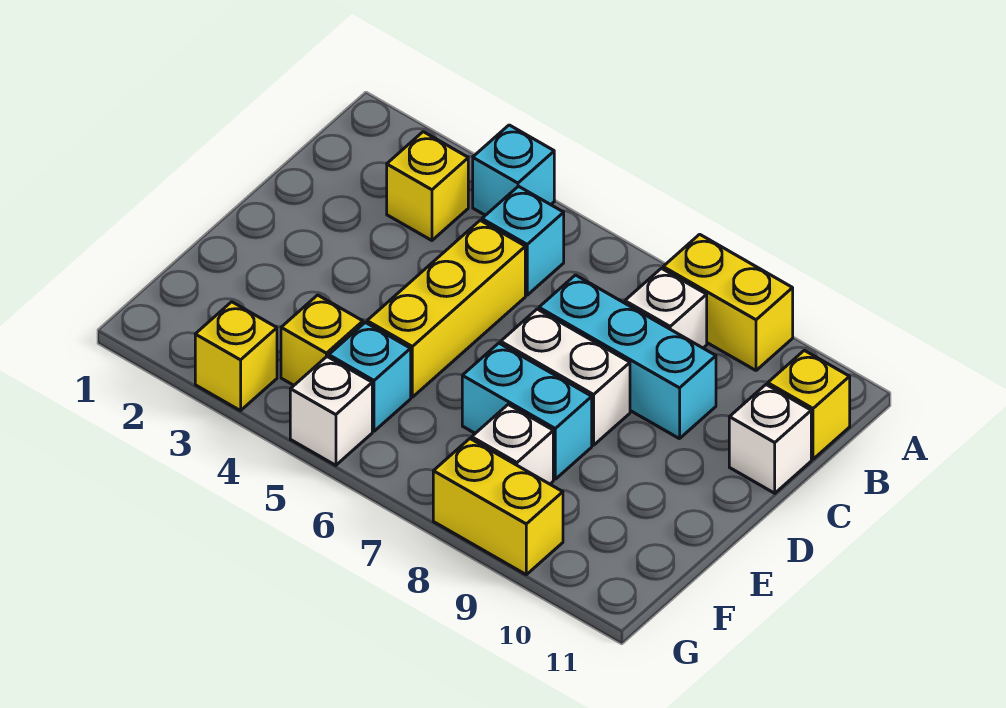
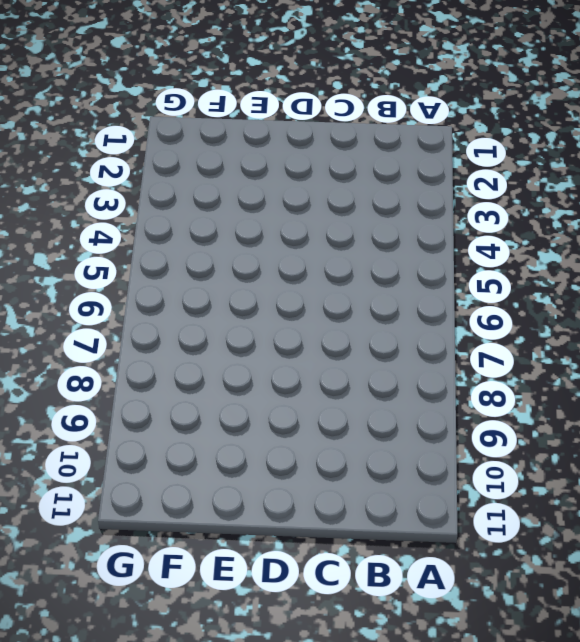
none -> cyan 1x1 brick [473,125,554,215]
none -> yellow 1x2 brick [663,234,793,370]
none -> yellow 1x1 brick [387,132,468,240]

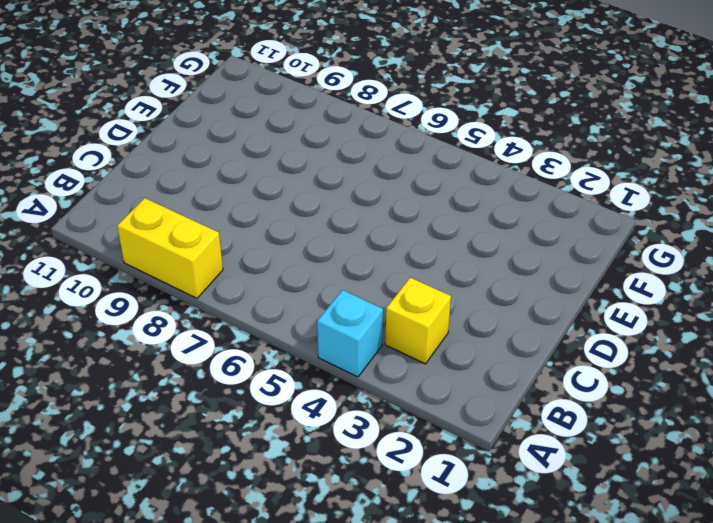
none -> cyan 1x1 brick [482,186,564,295]
none -> white 1x1 brick [625,268,707,348]
none -> yellow 1x1 brick [768,350,850,459]

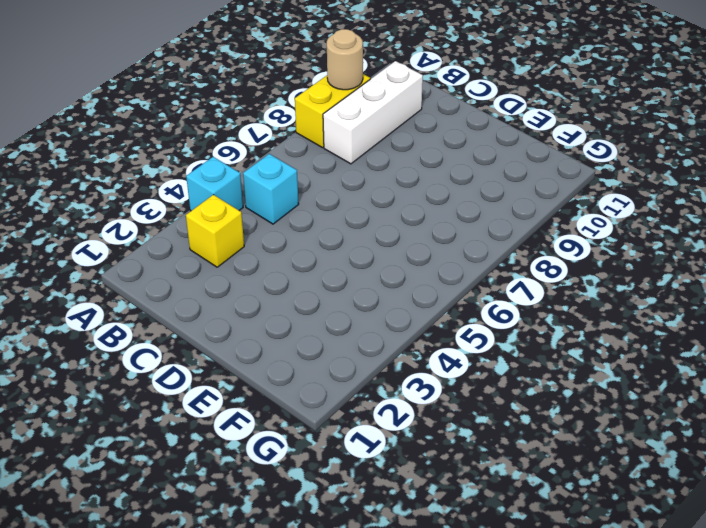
tan 1x1 round brick [327,29,363,90] -> none
white 1x3 brick [323,61,423,164] -> white 1x1 brick [625,268,707,348]
none -> yellow 1x1 brick [768,350,850,459]
none -> yellow 1x3 brick [367,220,525,397]
none -> cyan 1x3 brick [539,275,716,439]

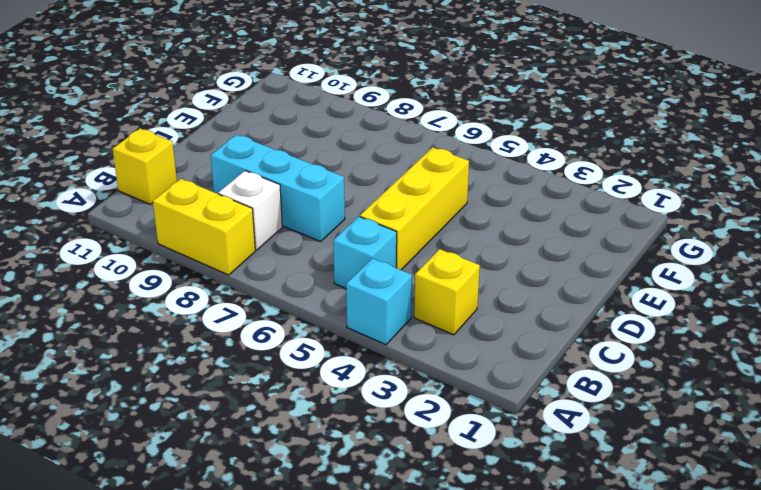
none -> white 1x1 brick [729,385,811,493]
none -> white 1x2 brick [501,309,630,445]
none -> cyan 1x2 brick [462,343,592,479]

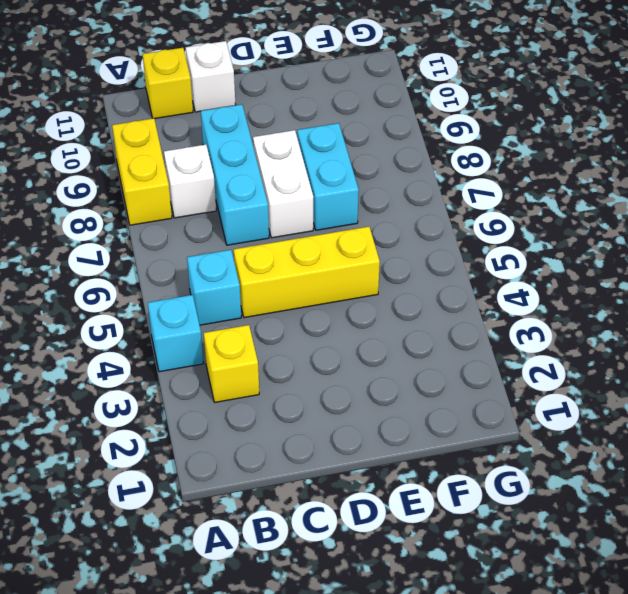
none -> yellow 1x1 brick [281,295,363,385]
none -> cyan 1x1 brick [329,322,411,431]
none -> white 1x1 brick [472,405,553,484]

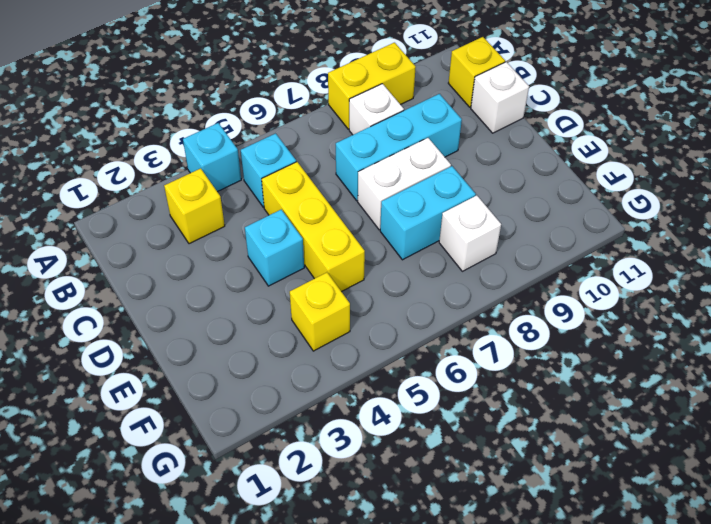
cyan 1x1 brick [245,209,304,286] -> cyan 1x1 brick moved to [329,322,411,431]
none -> yellow 1x1 brick [195,302,277,411]
none -> white 1x1 brick [290,357,372,465]
none -> yellow 1x2 brick [433,439,563,575]

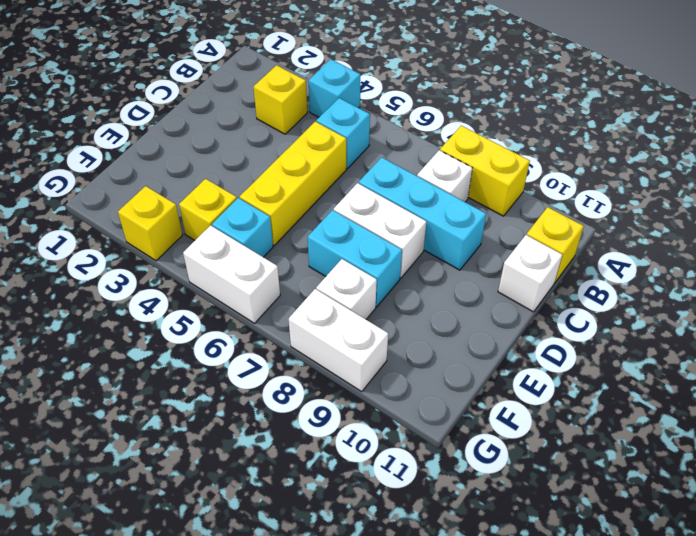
white 1x2 brick [183,225,280,323] -> white 1x1 brick [290,357,372,465]
white 1x2 brick [289,289,388,391] -> yellow 1x2 brick [433,439,563,575]

